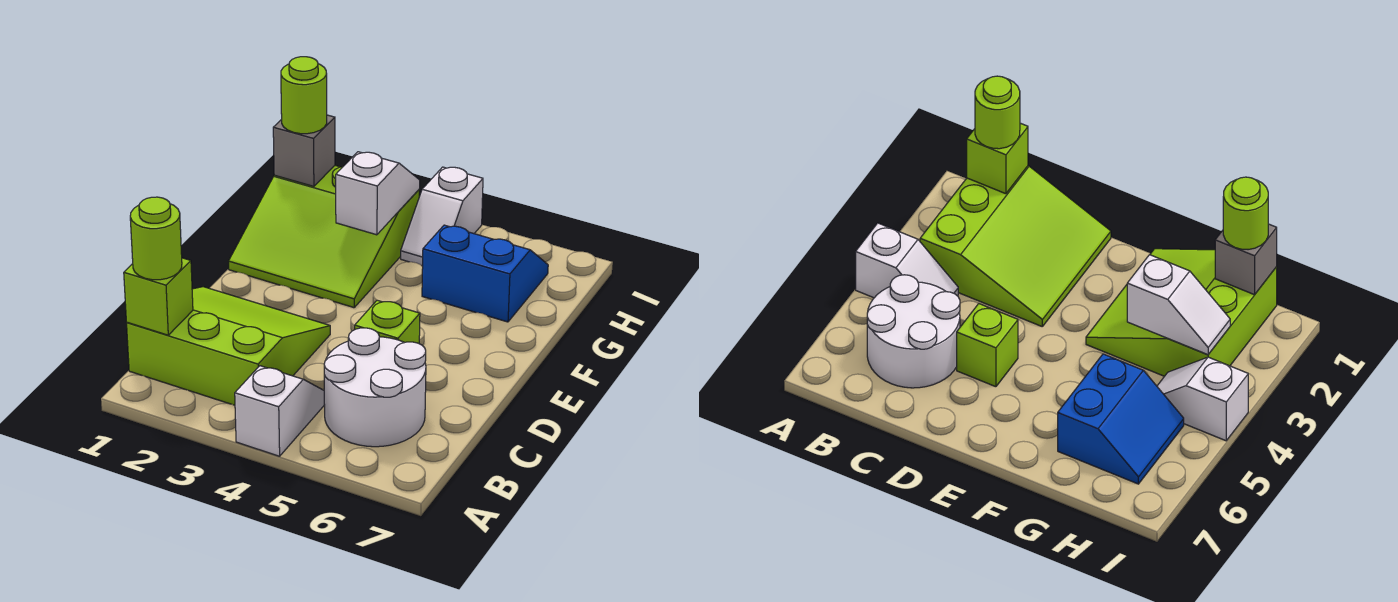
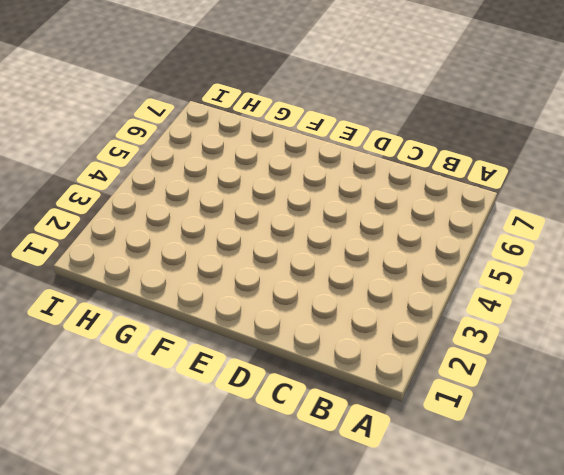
none -> white 1x2 slope [235,366,325,456]
none -> lime 3x3 slope [127,287,330,405]
none -> white 2x2 round brick [324,328,426,447]

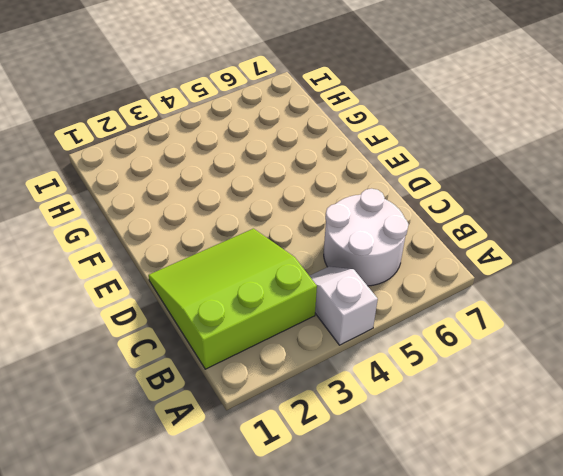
none -> lime 1x1 brick [355,300,420,343]
none -> lime 3x3 slope [229,166,419,308]
none -> blue 2x2 slope [422,225,548,322]

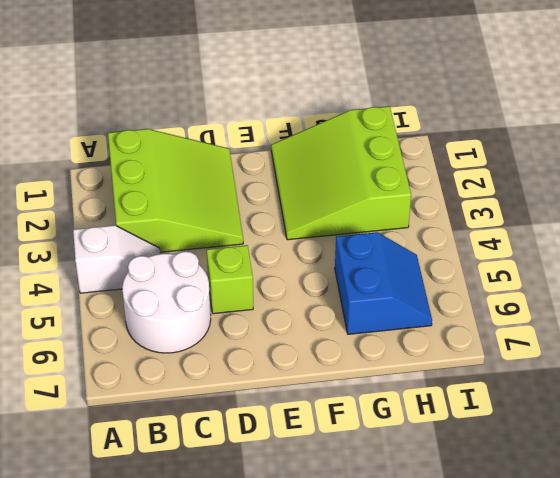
none -> white 1x2 slope [401,167,483,266]
none -> lime 1x1 brick [124,258,193,335]
none -> white 1x2 slope [336,152,420,235]

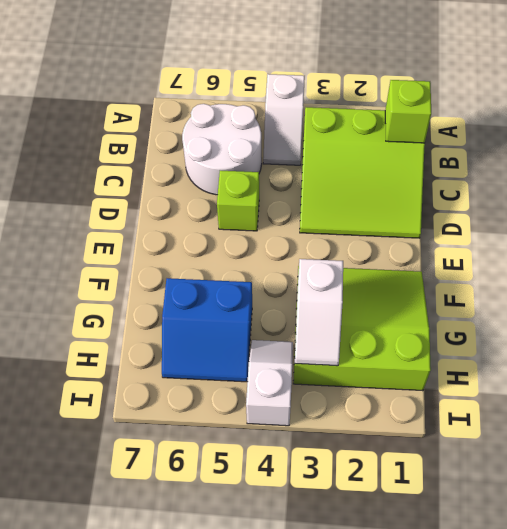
none -> grey 1x1 brick [273,115,335,187]
none -> lime 1x1 round brick [130,197,182,280]
none -> lime 1x1 round brick [281,57,327,134]

